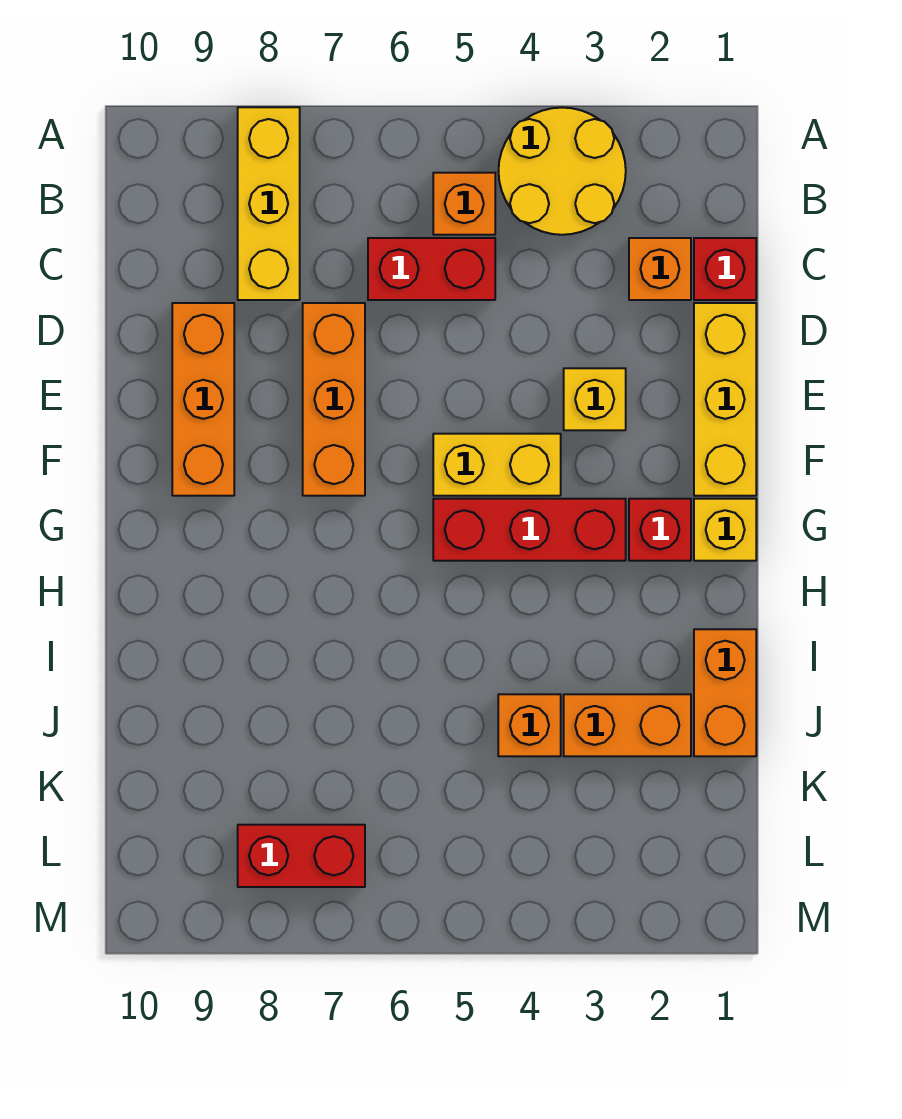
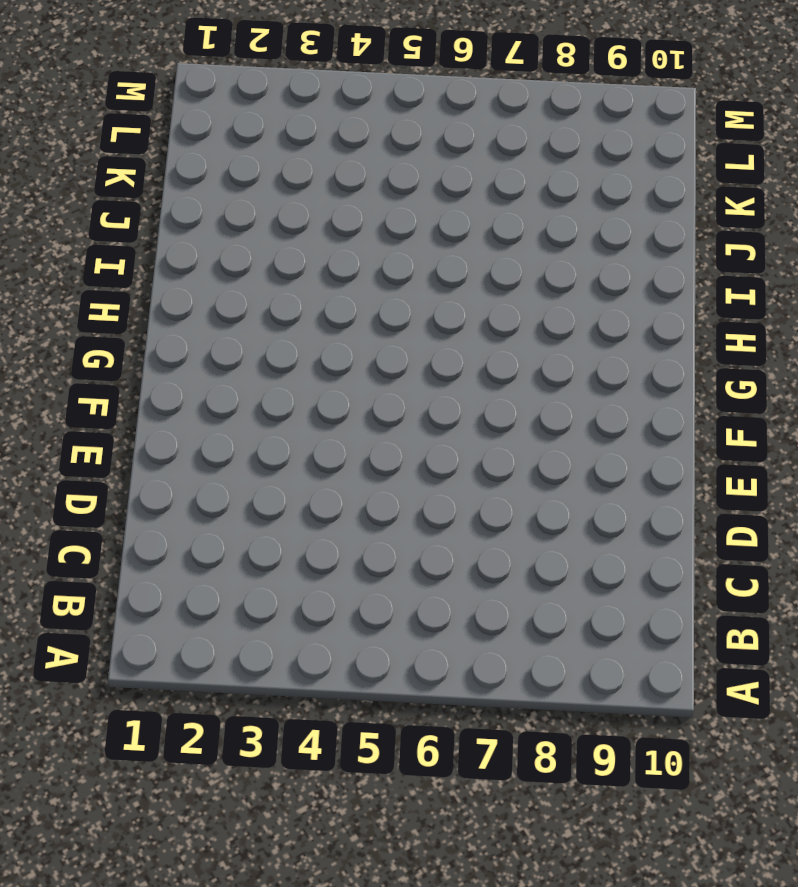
none -> yellow 2x2 round brick [498,108,626,235]
none -> yellow 1x3 brick [238,107,300,300]
none -> orange 1x1 brick [433,173,495,235]

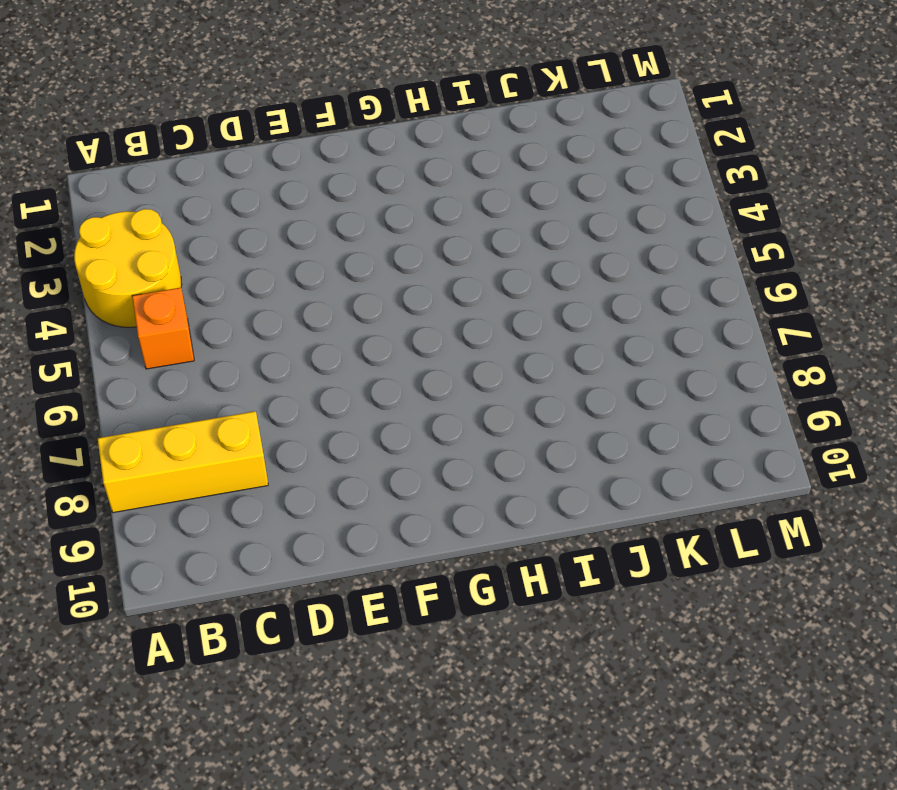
none -> red 1x1 brick [694,238,756,300]
none -> orange 1x1 brick [629,238,691,300]
none -> red 1x2 brick [368,238,495,300]

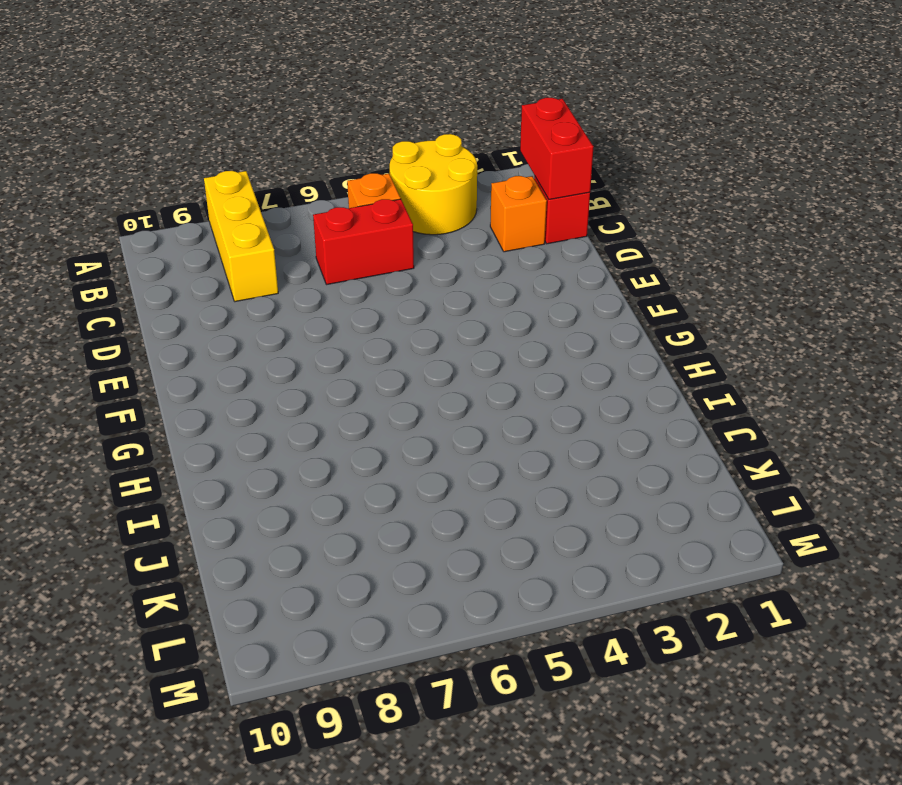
red 1x2 brick [520,98,594,200] -> red 1x2 brick turned to [238,825,365,887]
none -> yellow 1x3 brick [694,303,756,496]
none -> orange 1x3 brick [303,303,365,496]
none -> orange 1x3 brick [172,303,234,496]

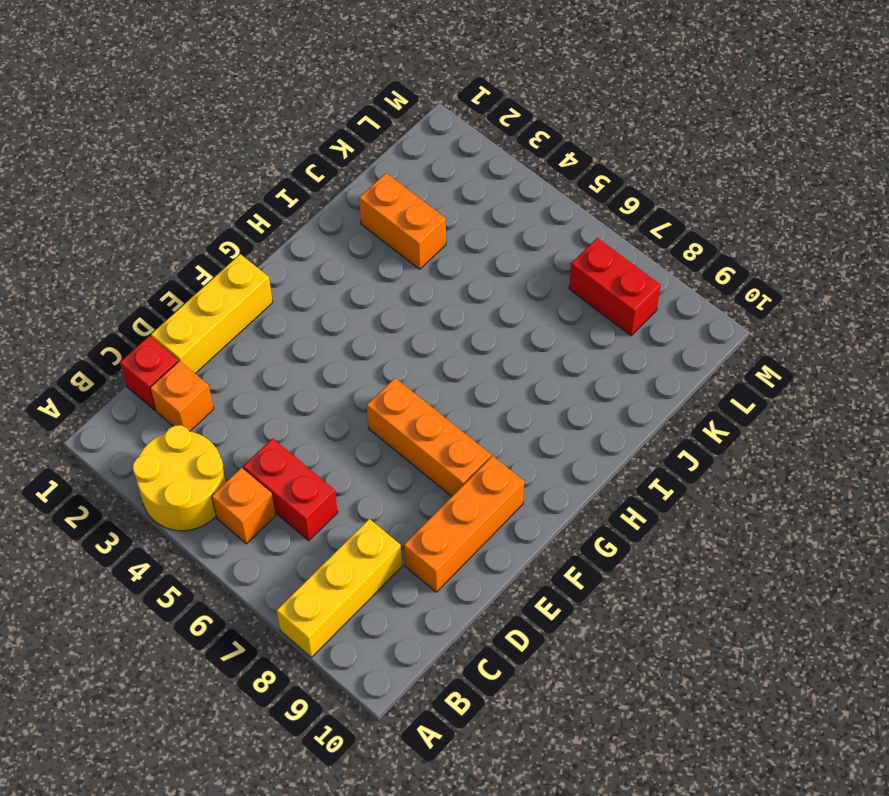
orange 1x3 brick [367,378,491,496] -> orange 1x3 brick turned to [303,303,365,496]
none -> yellow 1x1 brick [564,368,626,430]
none -> yellow 1x2 brick [433,434,561,496]
none -> yellow 1x1 brick [694,499,756,561]

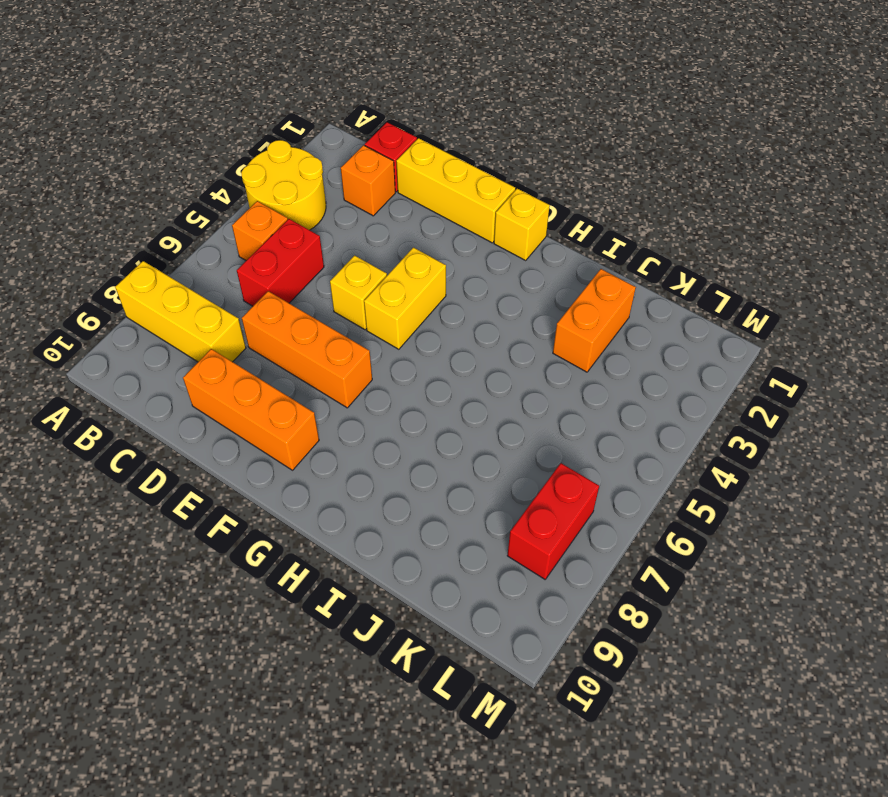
yellow 1x1 brick [330,255,387,330] -> yellow 1x1 brick moved to [564,368,626,430]
none -> red 1x1 brick [629,499,691,561]
none -> red 1x3 brick [433,499,626,561]
none -> orange 1x2 brick [694,629,756,756]

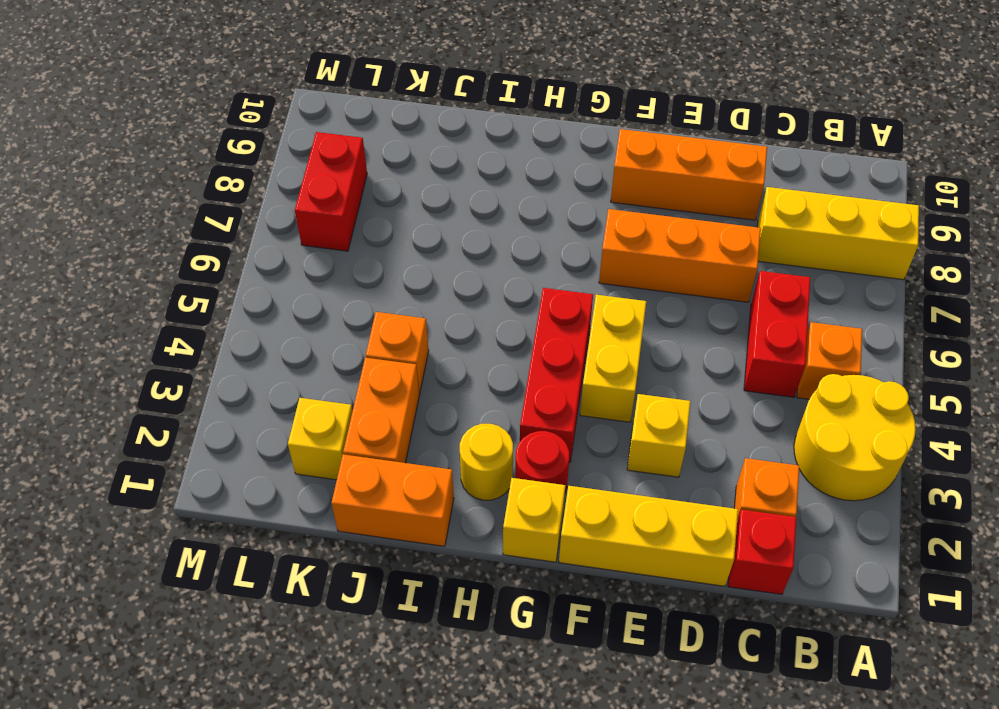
red 1x1 round brick [515,431,569,492] -> red 1x1 brick [629,499,691,561]
yellow 1x1 round brick [460,424,513,500] -> none
yellow 1x1 brick [288,398,353,480] -> none

